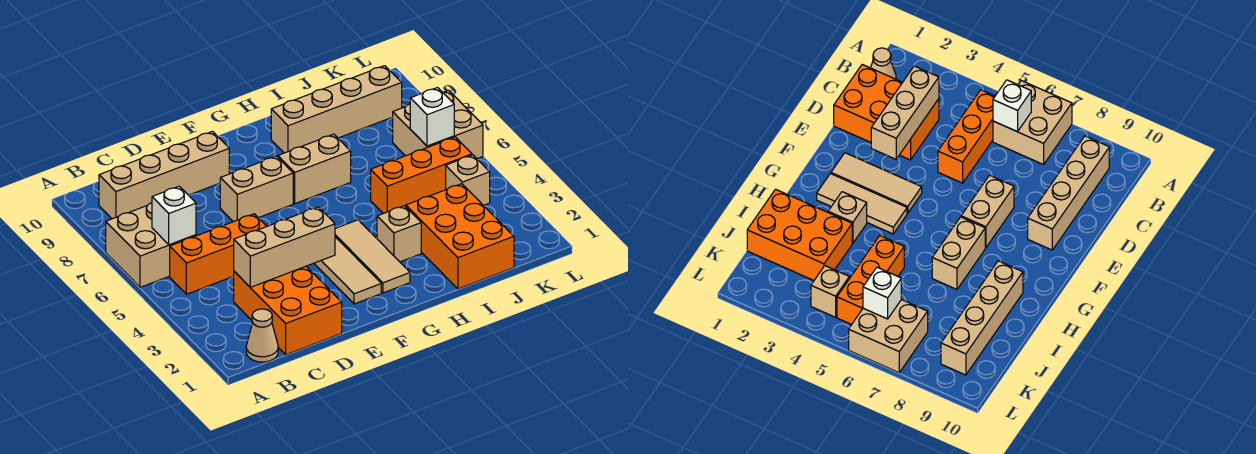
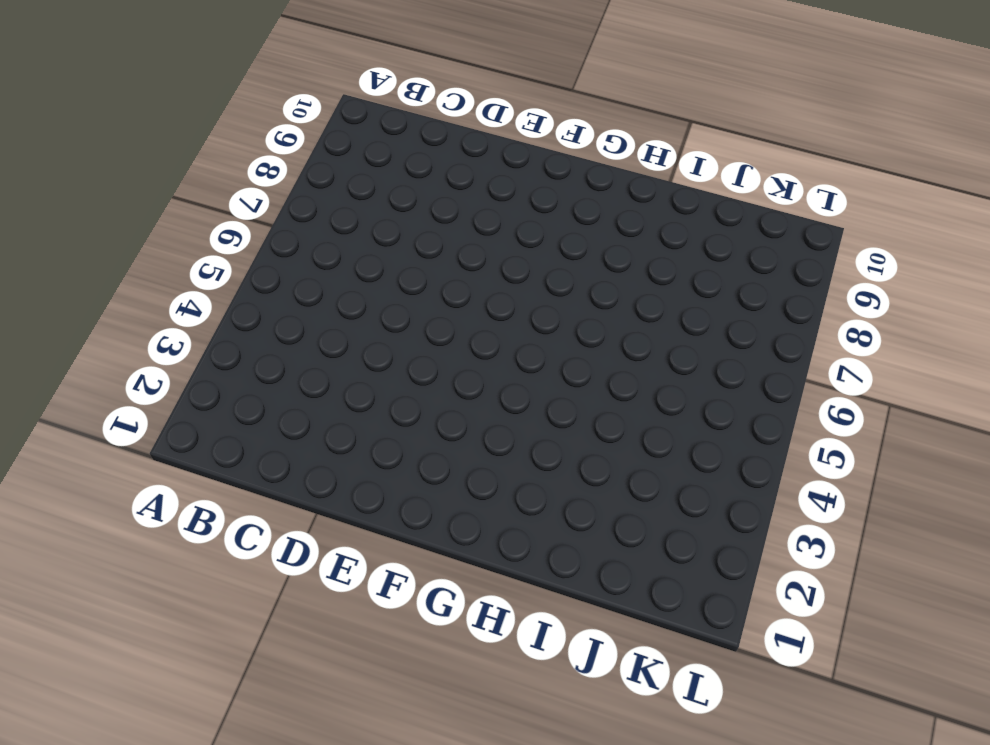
none -> tan 2x2 brick [106,203,196,287]
none -> tan 1x1 cone [246,309,278,362]
none -> orange 1x3 brick [170,214,267,294]

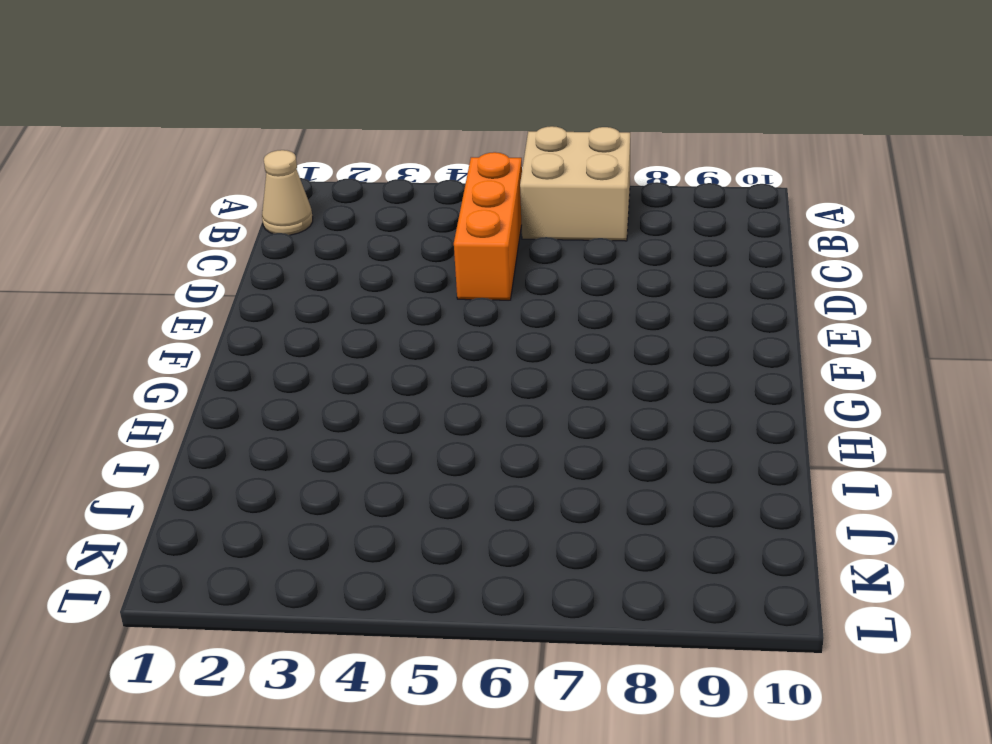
none -> tan 1x4 brick [99,131,229,219]
none -> orange 2x3 brick [233,266,342,355]
none -> tan 1x2 brick [220,156,293,222]

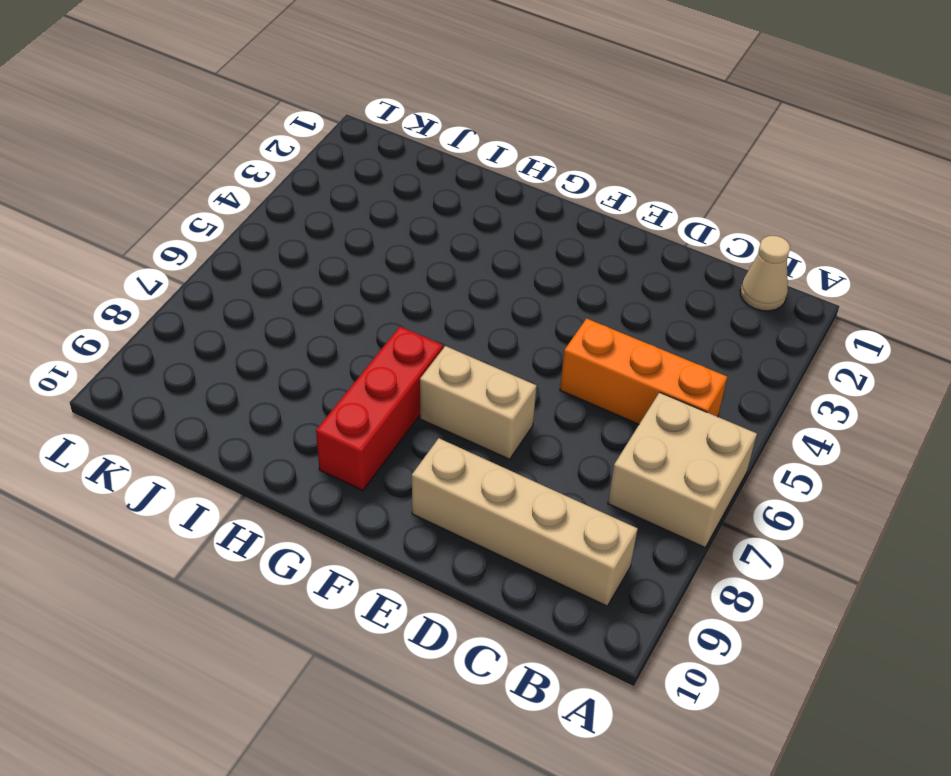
red 1x3 brick [316,326,443,491] -> tan 1x2 brick [278,134,351,204]
none -> orange 2x3 brick [233,266,342,355]
none -> tan 1x3 tile [314,237,381,304]
none -> tan 1x3 tile [335,220,410,293]

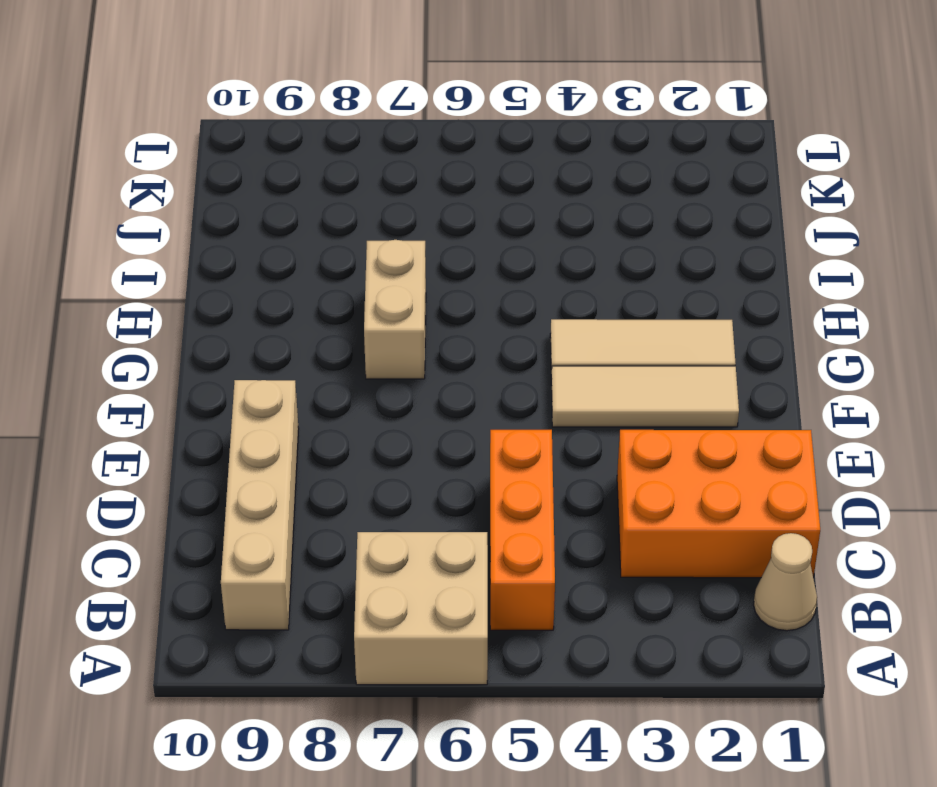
none -> tan 1x2 brick [220,156,293,222]
none -> tan 1x1 brick [377,206,421,262]
none -> tan 1x4 brick [271,66,402,153]

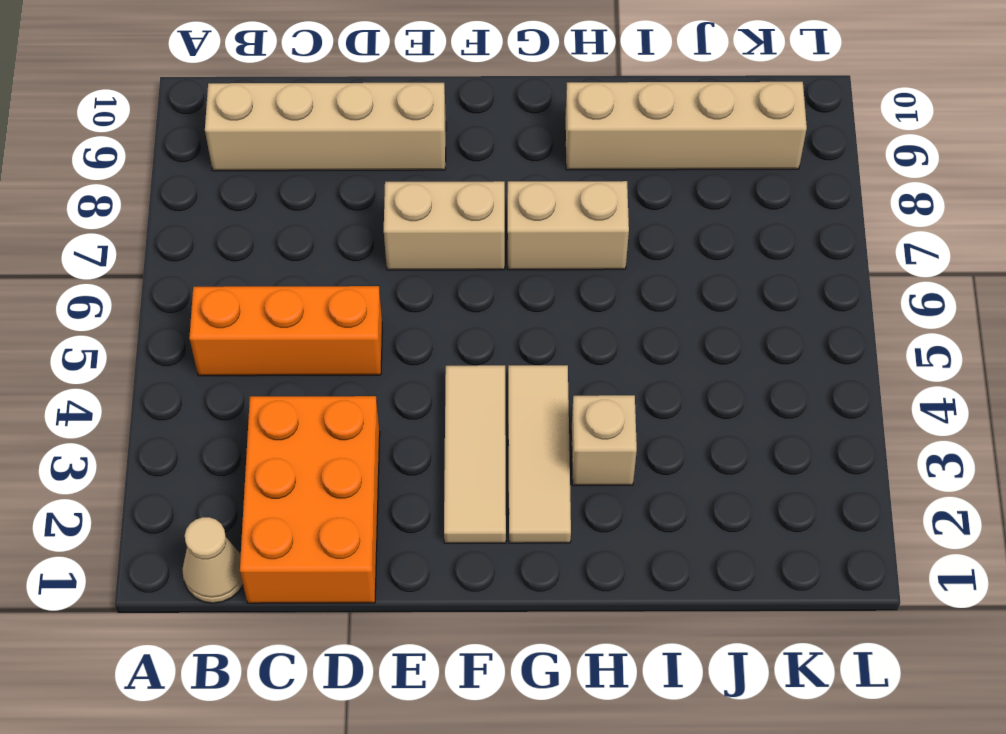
none -> tan 2x2 brick [106,203,196,287]
none -> orange 2x3 brick [406,184,514,289]
none -> orange 1x3 brick [371,137,472,214]

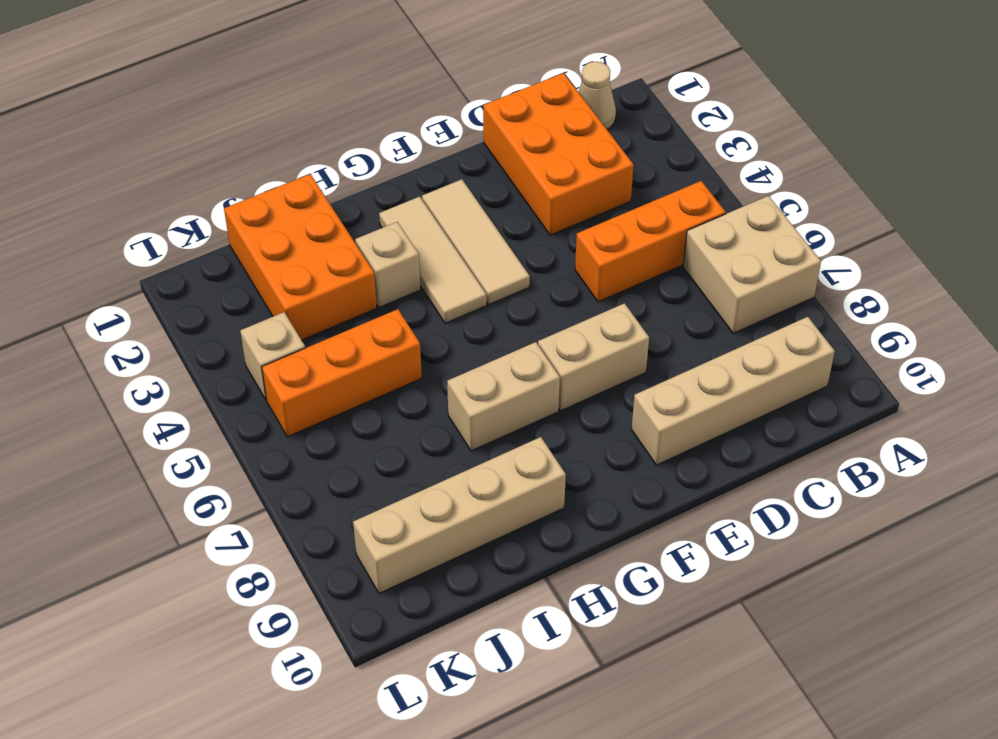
none -> tan 2x2 brick [392,90,483,159]
none -> white 1x1 brick [152,186,196,245]
none -> tan 1x3 brick [234,207,335,287]

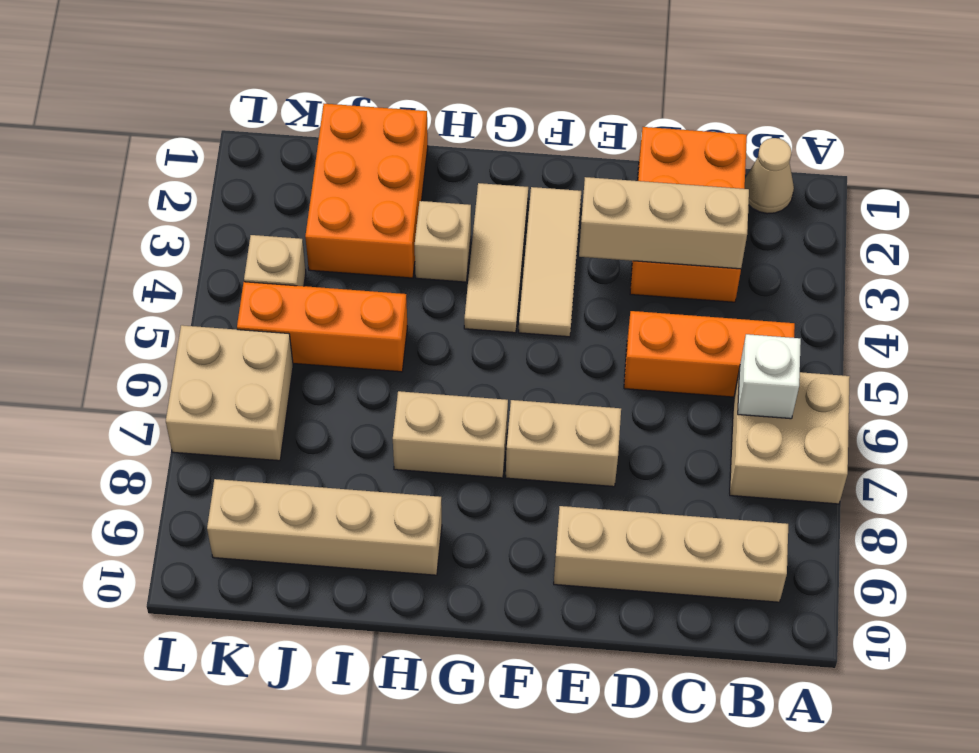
none -> white 1x1 brick [410,88,454,146]

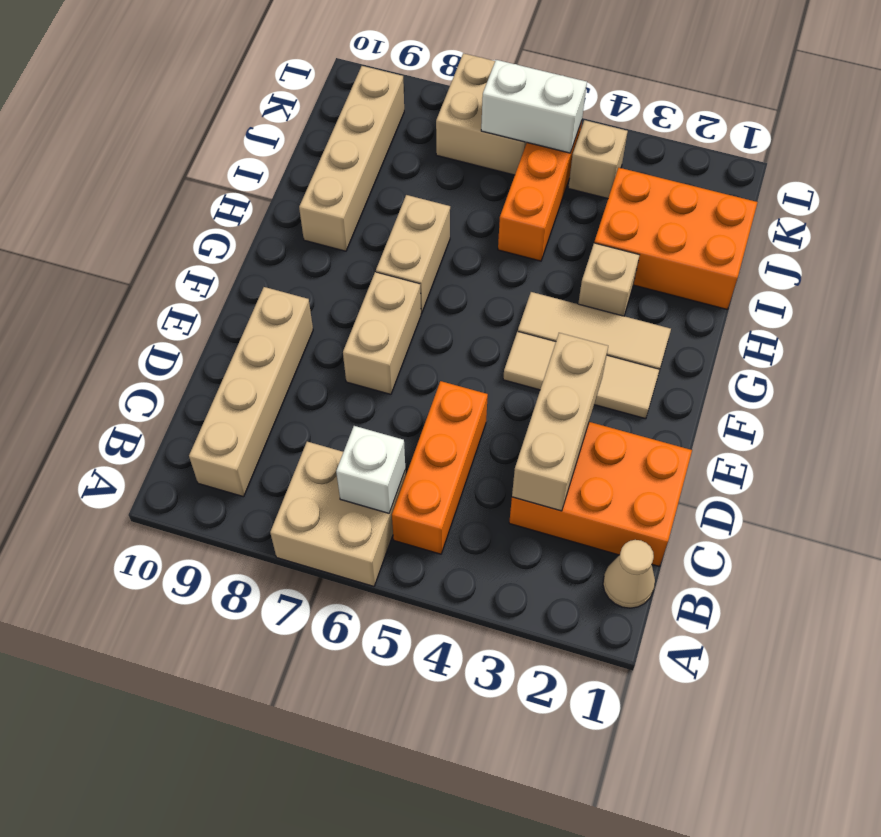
white 1x2 brick [481,60,587,153] -> white 1x1 brick [410,88,454,146]

